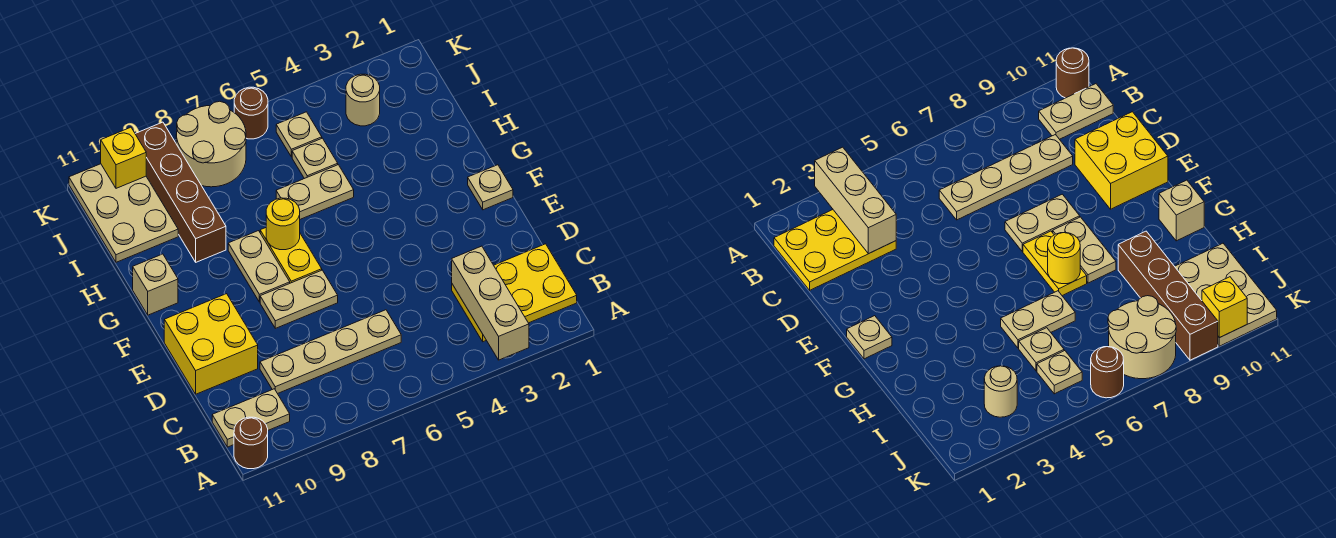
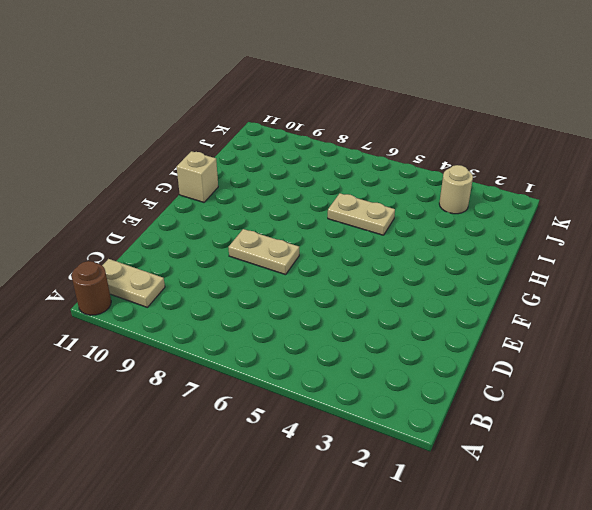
none -> yellow 2x3 plate [452,244,577,342]
none -> tan 1x4 plate [260,310,401,394]
none -> yellow 2x2 brick [164,294,258,394]

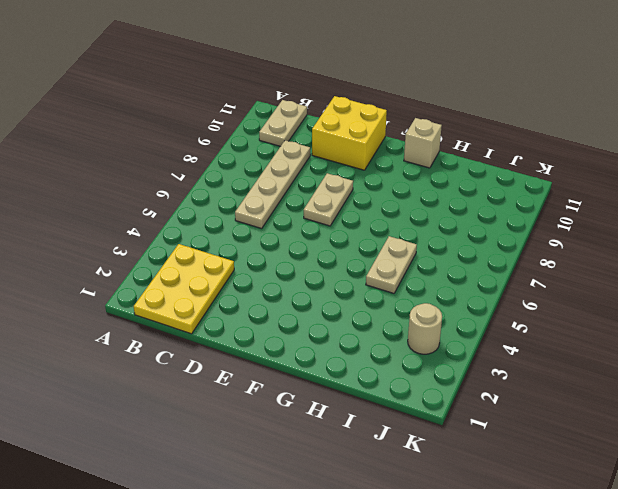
none -> brown 1x1 round brick [234,417,268,469]
none -> tan 1x1 plate [468,165,513,210]
none -> yellow 1x2 plate [260,228,322,283]

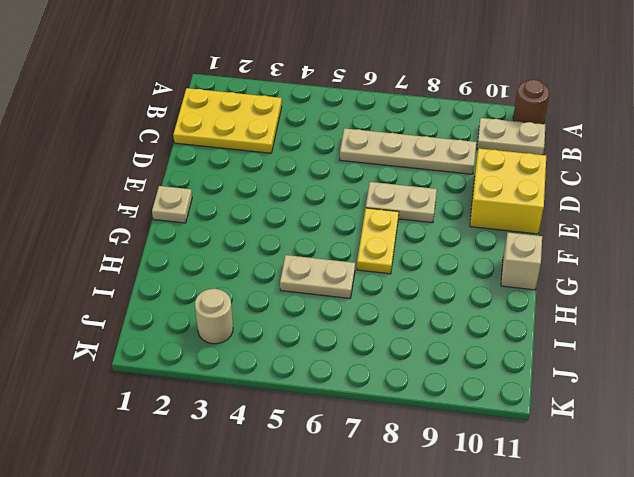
none -> tan 1x2 plate [228,231,290,302]
none -> brown 1x4 brick [135,122,226,262]
none -> tan 1x1 plate [292,138,338,179]

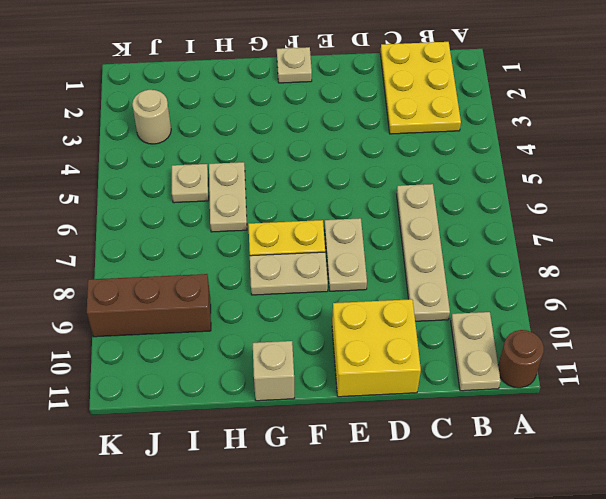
brown 1x3 brick [87,274,211,337] -> brown 1x4 brick [135,122,226,262]
none -> tan 2x3 plate [69,164,178,262]
none -> tan 1x1 plate [276,112,322,157]
none -> tan 2x2 round brick [176,101,246,187]

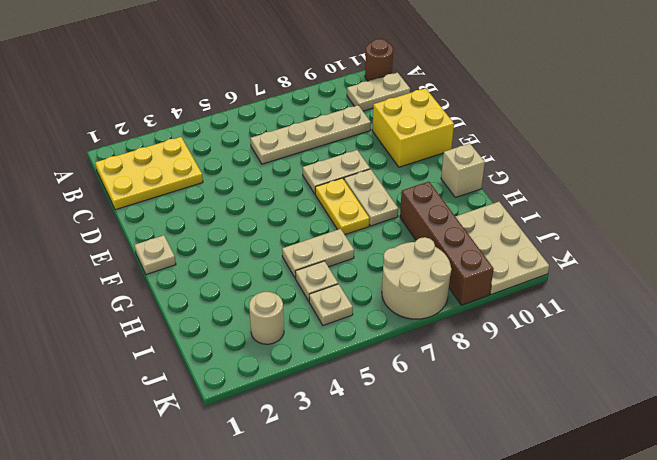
none -> brown 1x1 round brick [234,87,268,139]
none -> tan 1x3 brick [452,246,529,360]
none -> yellow 1x1 round brick [266,198,300,250]

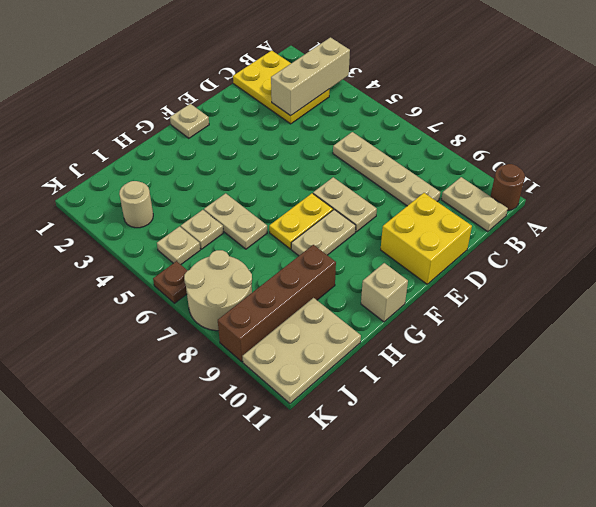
brown 1x1 plate [153,261,188,303] -> brown 1x1 round brick [234,87,268,139]
none -> yellow 1x1 round brick [266,198,300,250]
none -> yellow 1x1 brick [101,127,146,188]

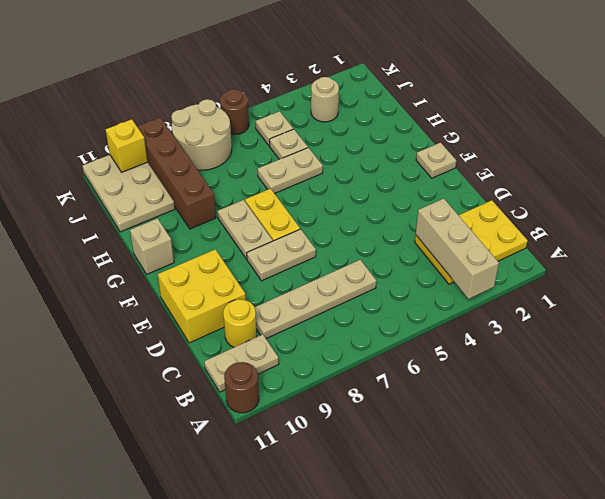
yellow 1x1 round brick [223,299,257,347] -> yellow 1x1 round brick moved to [266,198,300,250]

